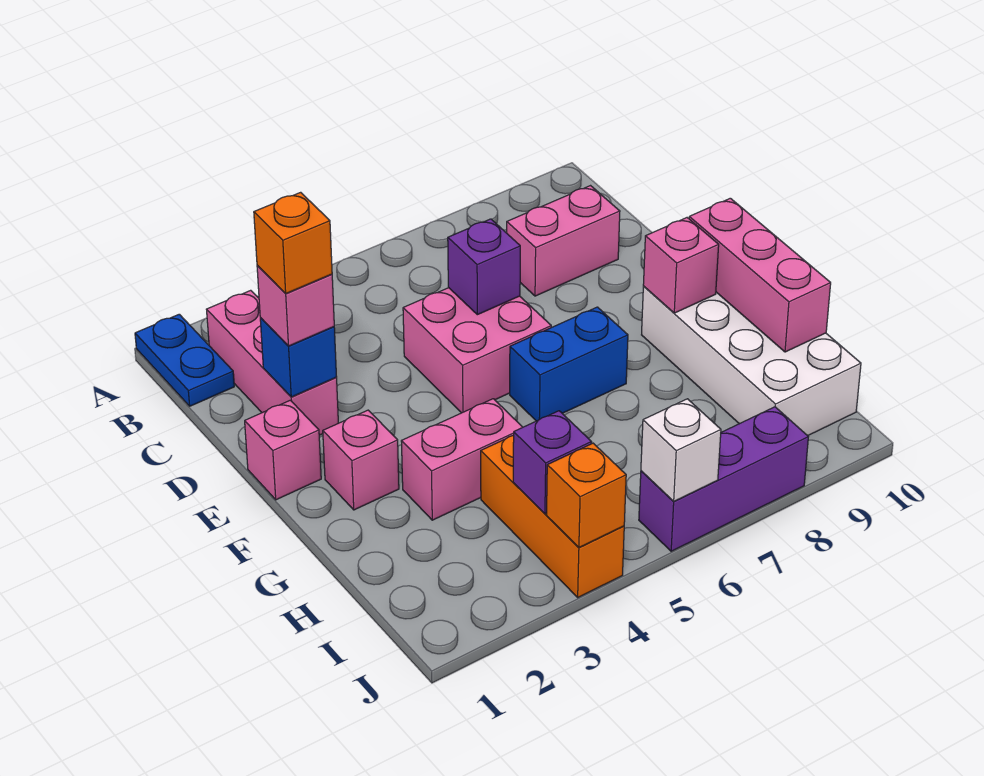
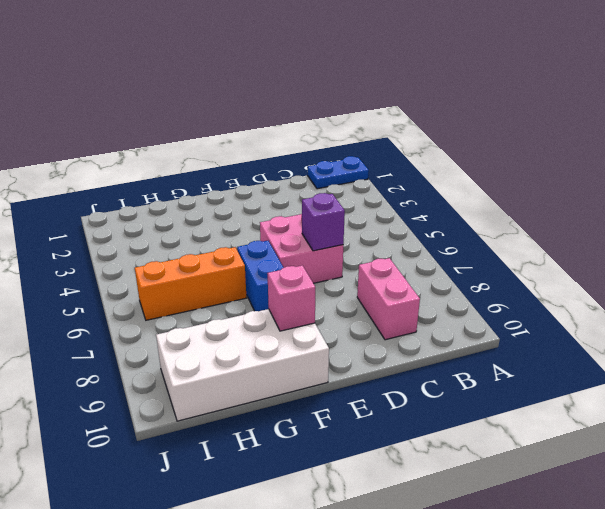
orange 1x3 brick [135,247,247,320] -> orange 1x3 brick moved to [481,435,624,597]
none -> pink 1x3 brick [207,290,338,435]
none -> pink 1x1 brick [245,400,321,500]
none -> pink 1x1 brick [323,410,399,510]

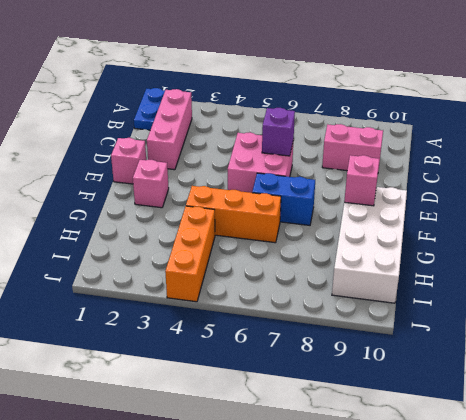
orange 1x3 brick [186,186,281,243] -> pink 1x2 brick [401,399,523,520]
none -> purple 1x3 brick [639,407,808,551]
none -> blue 1x1 brick [260,318,337,397]
none -> pink 1x3 brick [689,198,831,352]

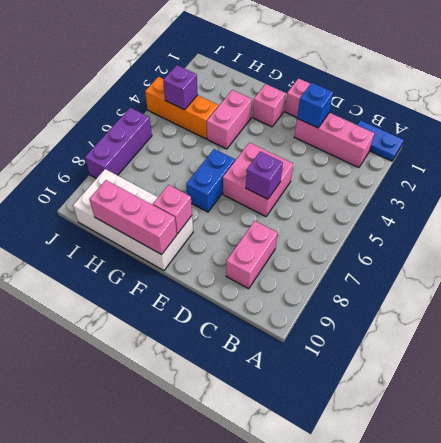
none -> orange 1x1 brick [547,443,626,547]
none -> white 1x1 brick [641,399,721,501]
none -> pink 1x1 brick [257,265,334,346]

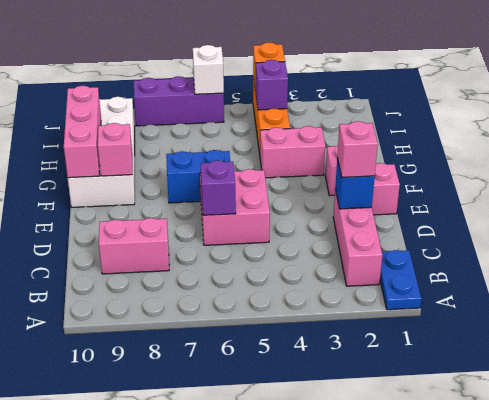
none -> orange 1x1 brick [254,192,332,294]

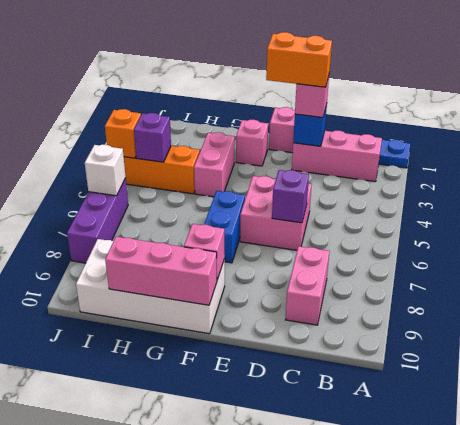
orange 1x2 brick [266,32,332,87] -> orange 1x1 brick [254,192,332,294]

